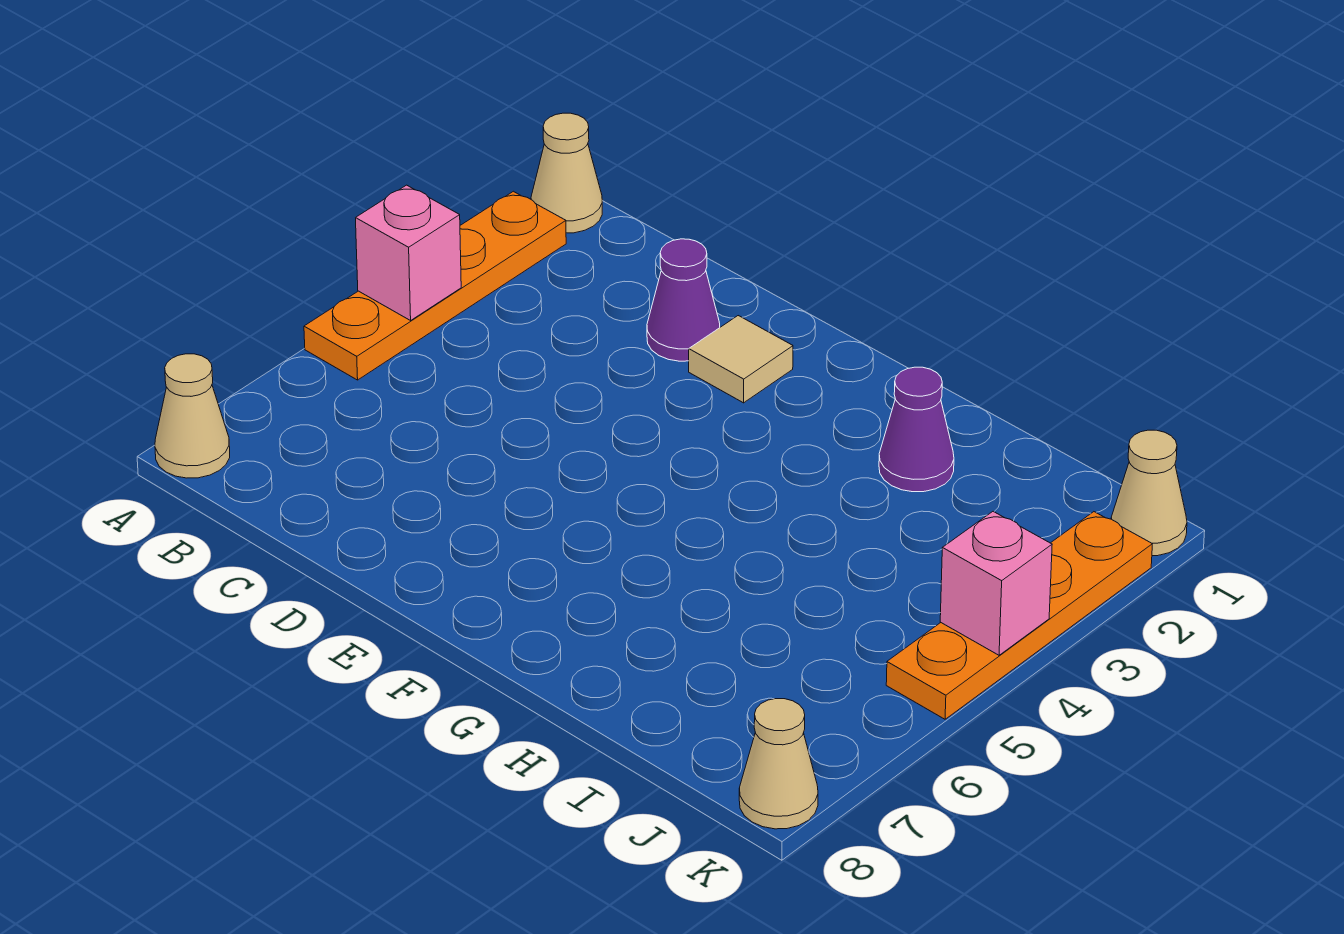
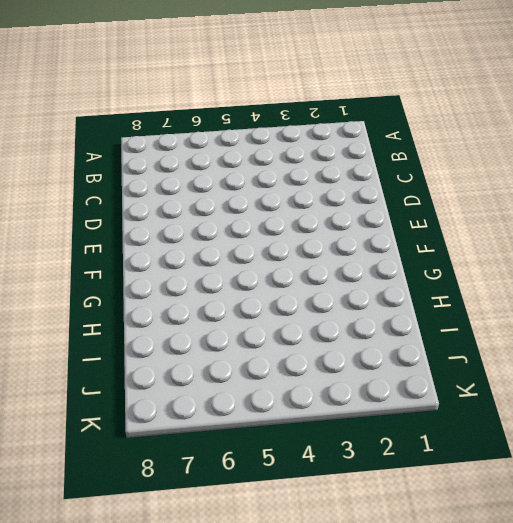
none -> tan 1x1 cone [531,113,602,233]
none -> orange 1x4 plate [304,191,566,380]

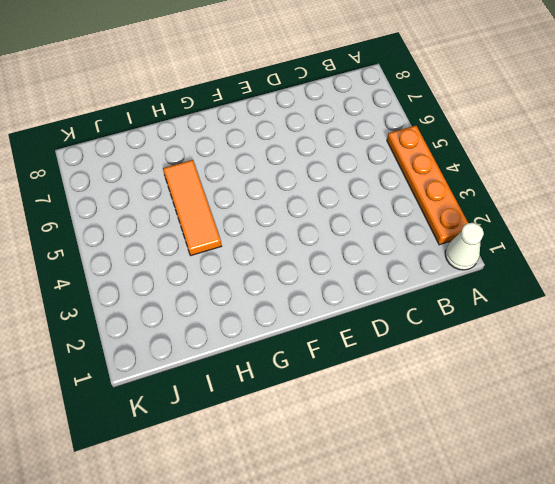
white 1x1 cone [445,223,484,270] -> tan 1x1 cone [531,113,602,233]
orange 1x3 tile [163,160,222,256] -> none
none -> tan 1x1 cone [155,354,230,478]
none -> purple 1x1 cone [647,239,720,361]

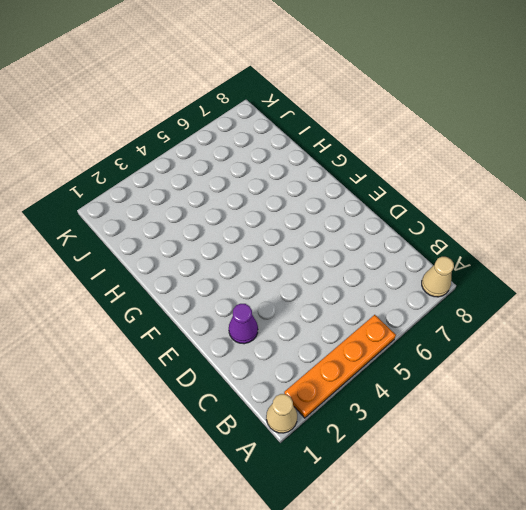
none -> tan 1x1 tile [689,316,793,403]
none -> purple 1x1 cone [879,367,954,492]

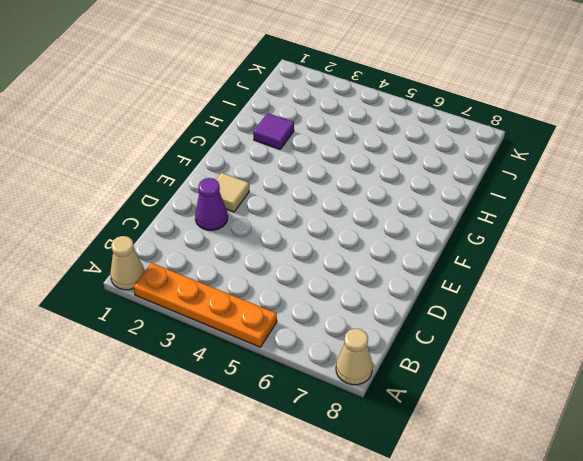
purple 1x1 tile [253,113,294,149] -> purple 1x1 cone [879,367,954,492]
none -> tan 1x1 cone [1111,430,1187,556]
none -> orange 1x4 plate [886,512,1152,719]

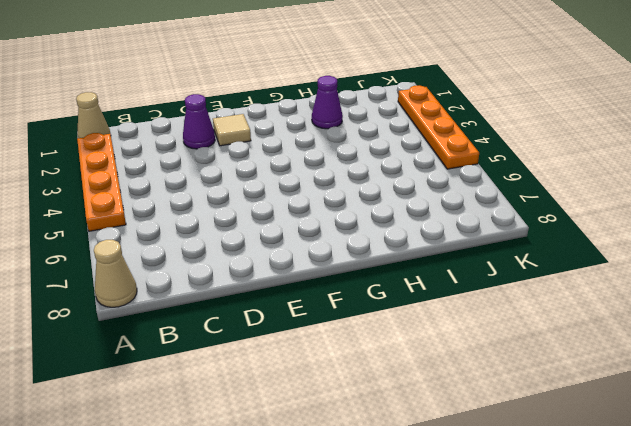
none -> tan 1x1 cone [1111,430,1187,556]
none -> tan 1x1 cone [739,699,818,829]

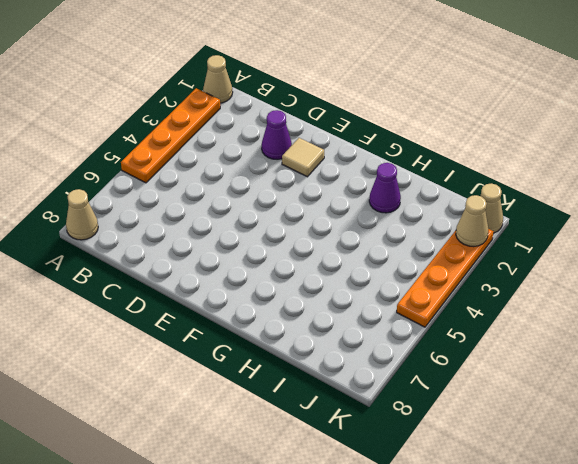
tan 1x1 cone [456,195,488,247] -> tan 1x1 cone moved to [739,699,818,829]
none -> pink 1x1 brick [356,185,461,320]
none -> pink 1x1 brick [940,512,1052,655]

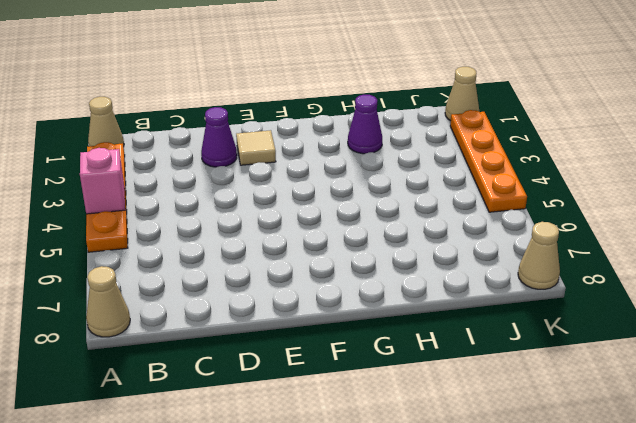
none -> pink 1x1 brick [940,512,1052,655]

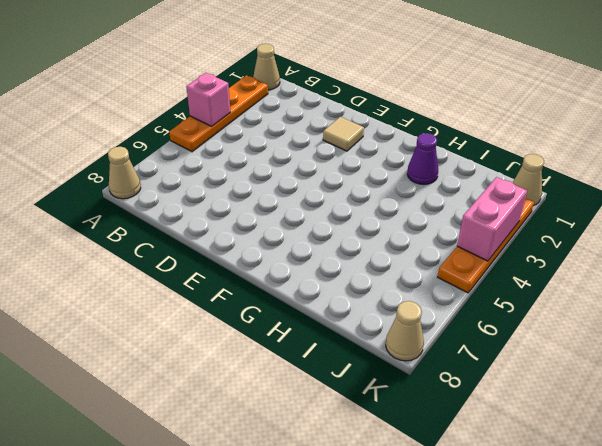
pink 1x2 brick [457,177,527,261] -> pink 1x1 brick [940,512,1052,655]
none -> purple 1x1 cone [647,239,720,361]

